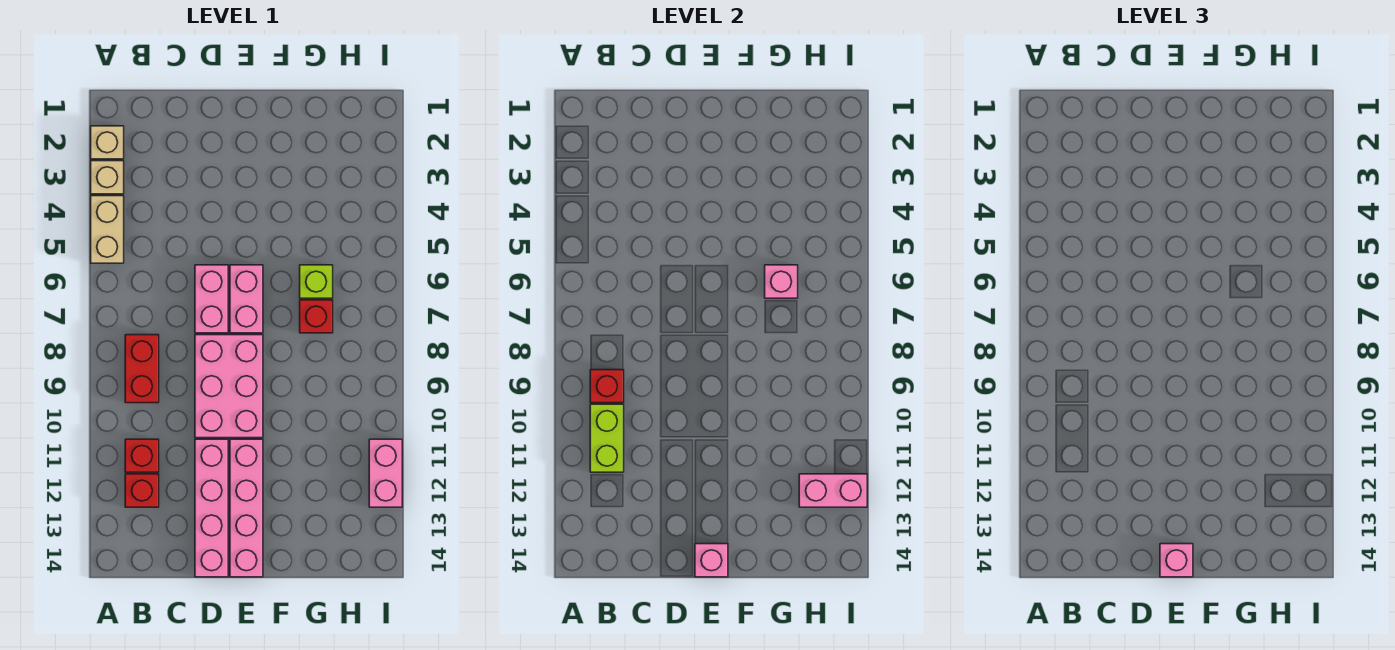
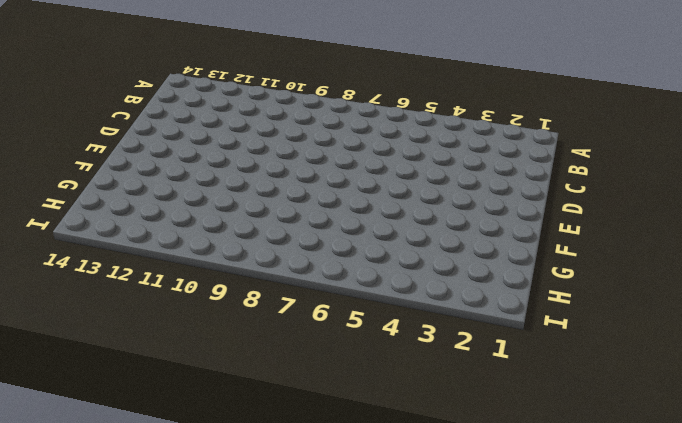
none -> tan 1x1 brick [91,126,124,159]
none -> tan 1x1 brick [91,161,124,194]
none -> tan 1x2 brick [91,196,124,263]

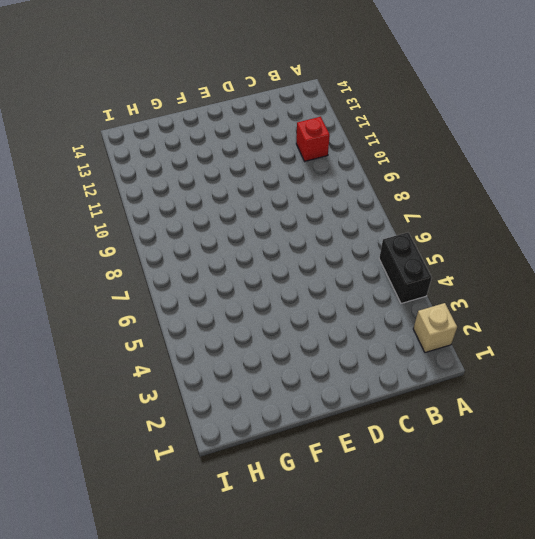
black 1x2 brick [379,232,432,303] -> tan 1x2 brick [91,196,124,263]
none -> tan 1x1 brick [91,161,124,194]
none -> red 1x2 brick [125,335,159,403]
none -> red 1x1 brick [125,474,159,507]

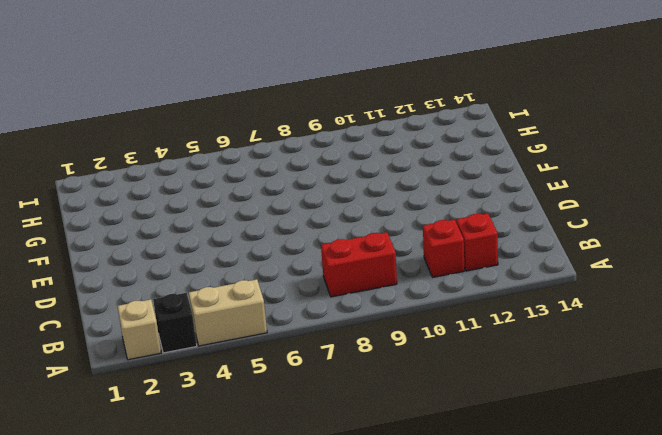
black 1x1 brick [153,293,197,353] -> tan 1x1 brick [91,161,124,194]
none -> pink 1x2 brick [195,265,228,333]
none -> pink 2x3 brick [195,335,263,438]
none -> pink 1x4 brick [195,439,228,577]

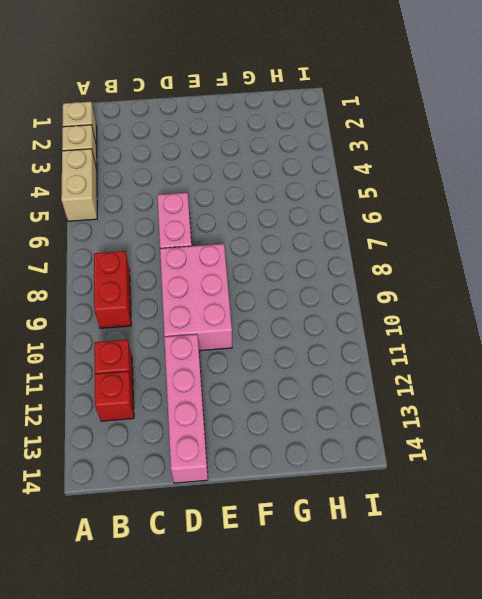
none -> pink 1x2 brick [230,265,263,333]
none -> pink 1x4 brick [230,439,263,577]
none -> lime 1x1 brick [300,265,333,298]

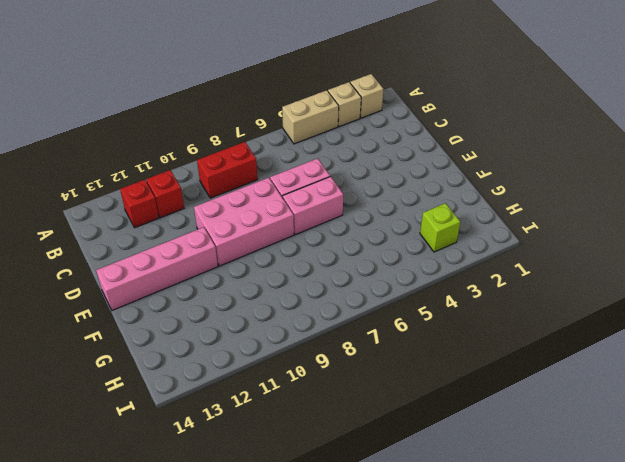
lime 1x1 brick [420,203,460,252] -> lime 1x1 brick moved to [300,265,333,298]
none -> pink 1x4 brick [195,439,228,577]
none -> red 1x1 brick [300,300,333,333]
none -> pink 1x2 brick [369,439,402,507]

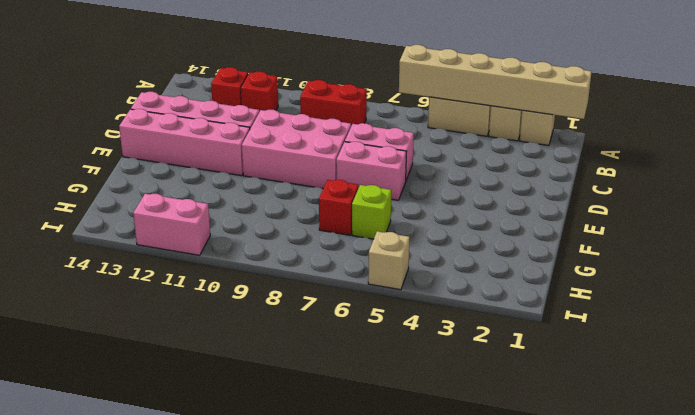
tan 1x6 brick [399,45,592,119] -> none
tan 1x1 brick [368,231,410,290] -> none
none -> red 1x1 brick [590,370,624,403]
none -> lime 1x2 brick [590,404,624,472]
none -> pink 1x1 brick [695,544,728,577]

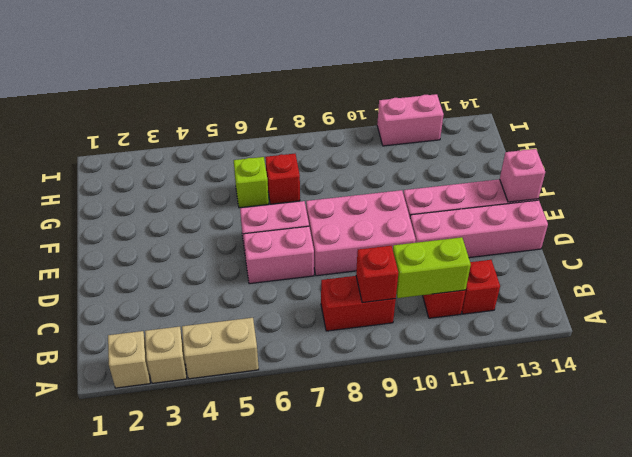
none -> pink 1x1 brick [765,265,798,298]
none -> pink 1x2 brick [799,474,867,507]
none -> pink 1x1 brick [1160,544,1193,577]

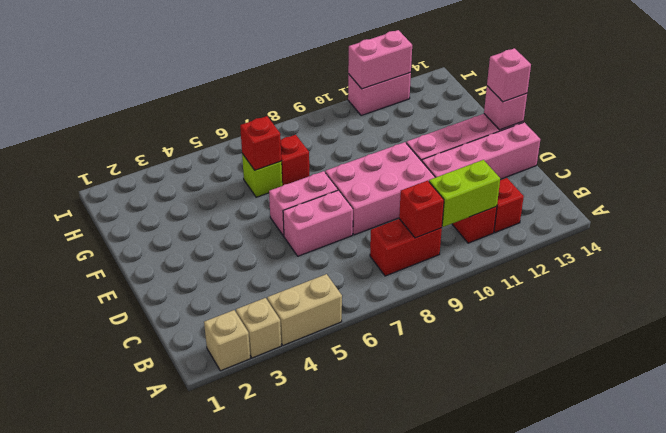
red 1x1 brick [240,116,281,170] -> pink 1x1 brick [765,265,798,298]
pink 1x2 brick [348,30,412,89] -> pink 1x2 brick turned to [799,474,867,507]

